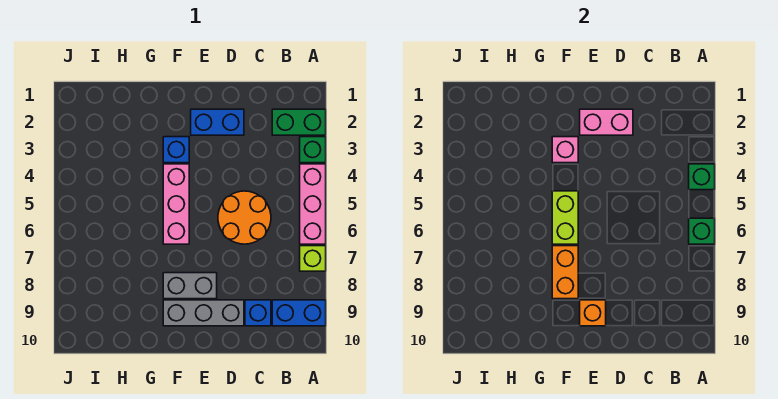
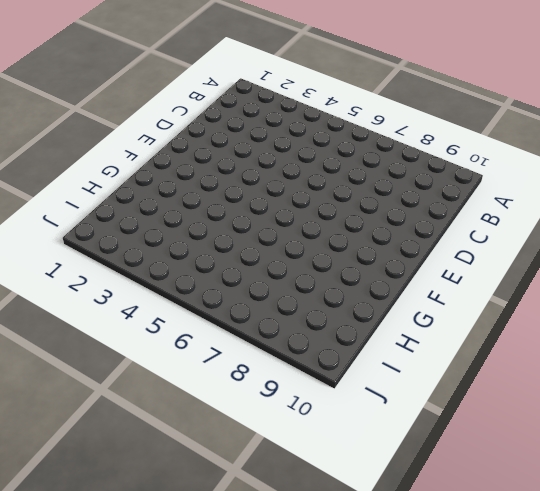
none -> green 1x2 brick [272,109,326,135]
none -> green 1x1 brick [300,137,326,163]
none -> pink 1x3 brick [300,164,326,244]

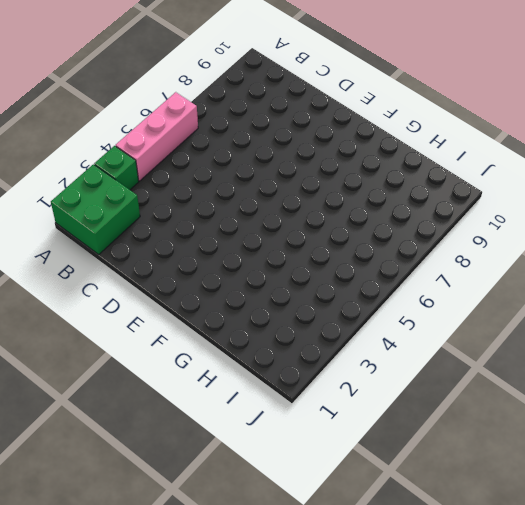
green 2x2 brick [51,164,140,254] -> green 1x2 brick [272,109,326,135]
none -> lime 1x1 brick [300,246,326,271]
none -> blue 1x2 brick [272,300,326,326]
none -> orange 2x2 round brick [218,191,271,244]

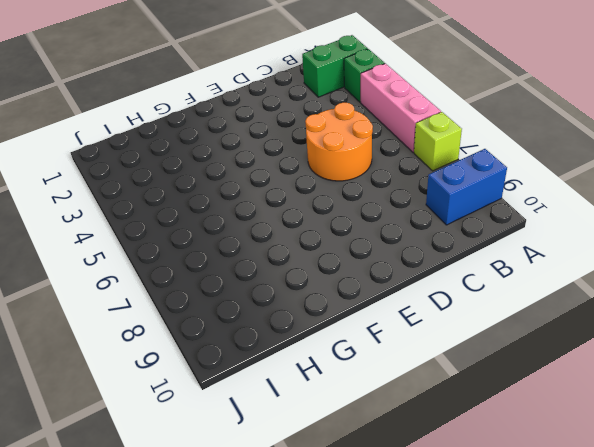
none -> blue 1x1 brick [245,300,271,326]
none -> blue 1x2 brick [191,109,244,135]
none -> grey 1x3 brick [163,300,244,326]

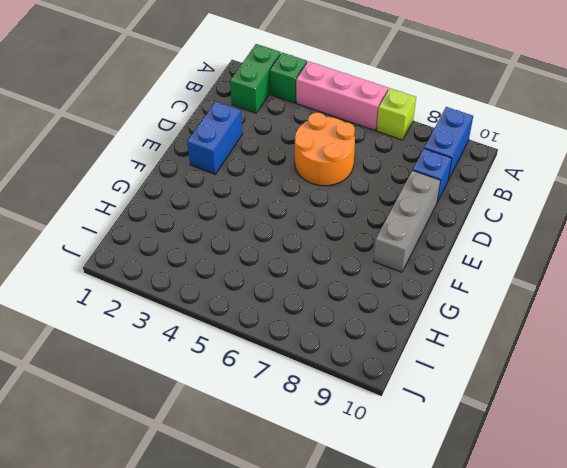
none -> grey 1x2 brick [163,273,217,299]
none -> blue 1x1 brick [163,137,189,163]
none -> pink 1x3 brick [163,164,189,244]

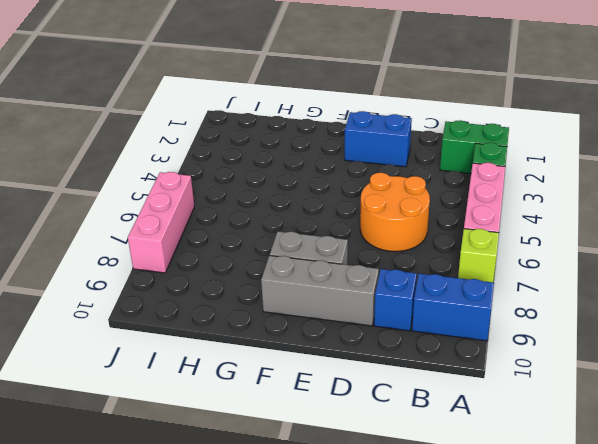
pink 1x3 brick [128,172,194,273] -> pink 1x3 brick moved to [163,164,189,244]
none -> blue 1x1 brick [163,137,189,163]
none -> green 1x1 brick [689,164,715,190]
none -> green 1x1 brick [689,218,715,244]

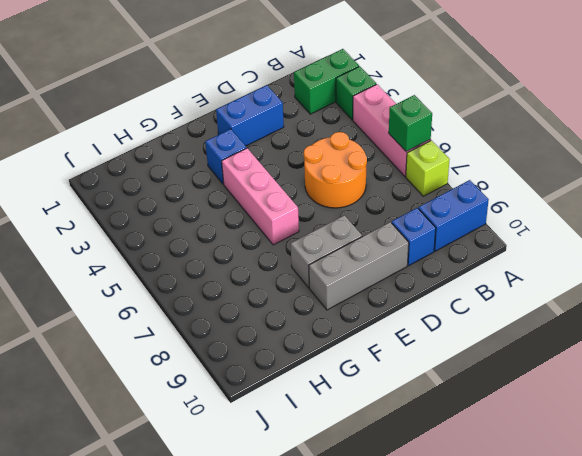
none -> green 1x1 brick [689,164,715,190]
none -> pink 1x2 brick [580,109,633,135]
none -> orange 1x1 brick [580,300,606,326]

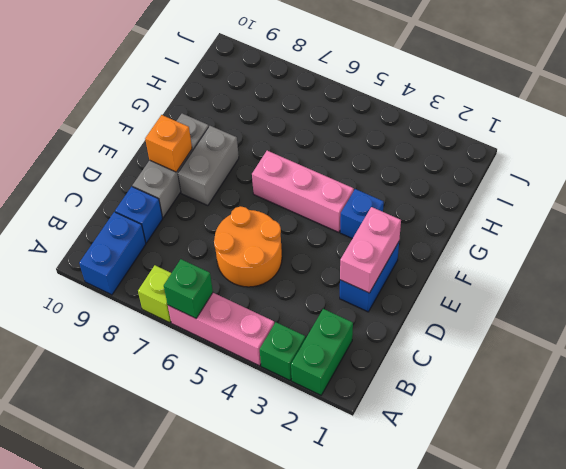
none -> green 1x1 brick [689,164,715,190]
none -> pink 1x1 brick [552,137,578,163]
none -> lime 1x2 brick [552,191,578,244]

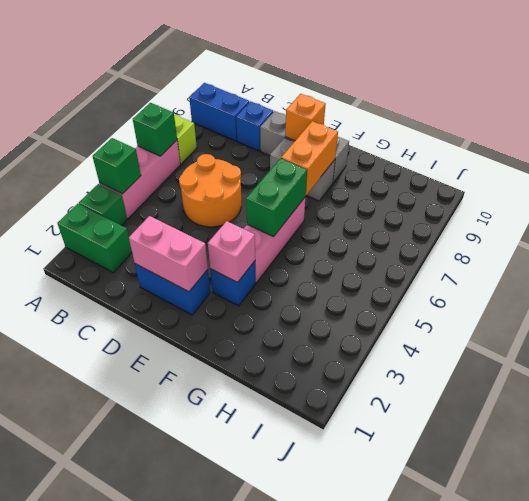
green 1x2 brick [246,158,307,237] -> lime 1x2 brick [552,191,578,244]

